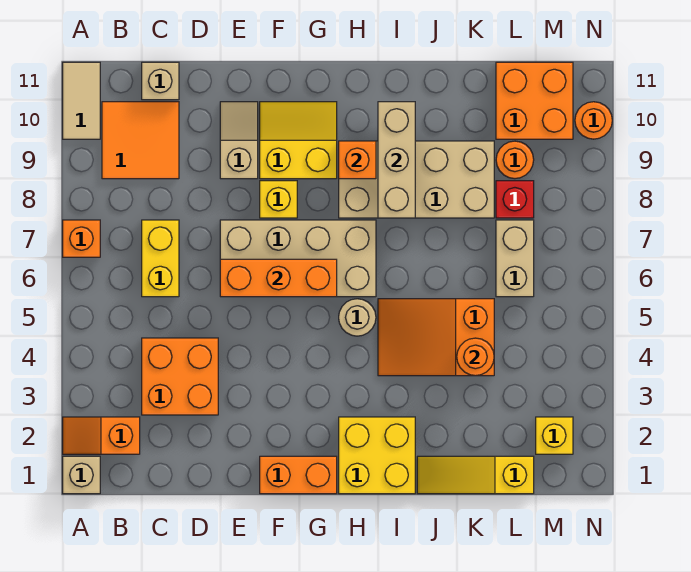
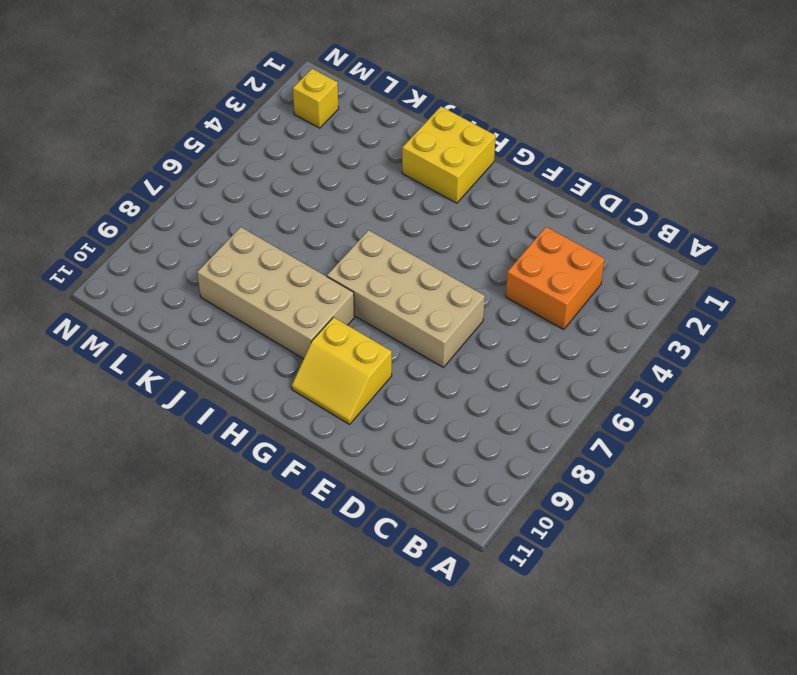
none -> tan 1x1 brick [63,456,100,494]
none -> orange 1x2 slope [63,417,140,454]
none -> orange 1x1 brick [63,220,100,257]

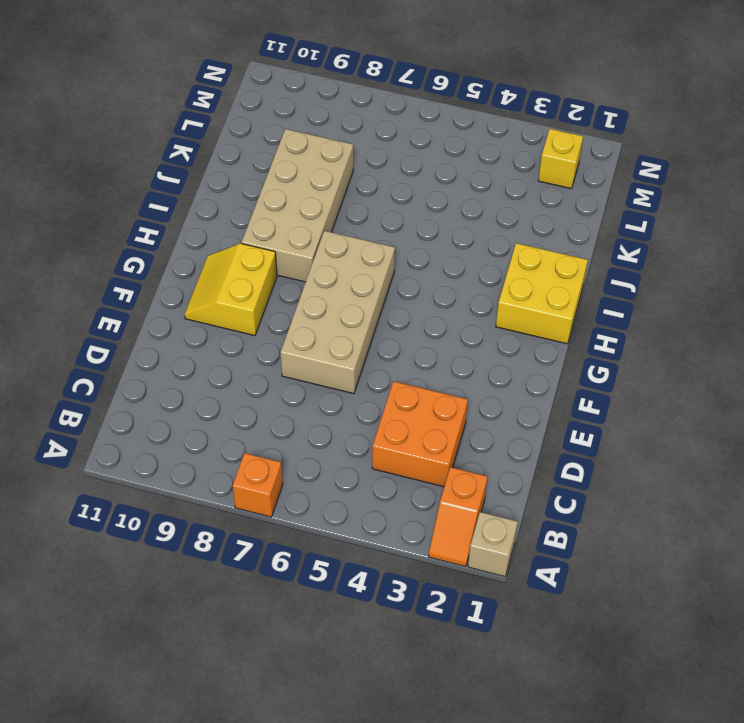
none -> tan 1x2 tile [63,62,100,139]
none -> orange 2x2 tile [102,102,179,179]
none -> yellow 1x2 brick [142,220,179,297]

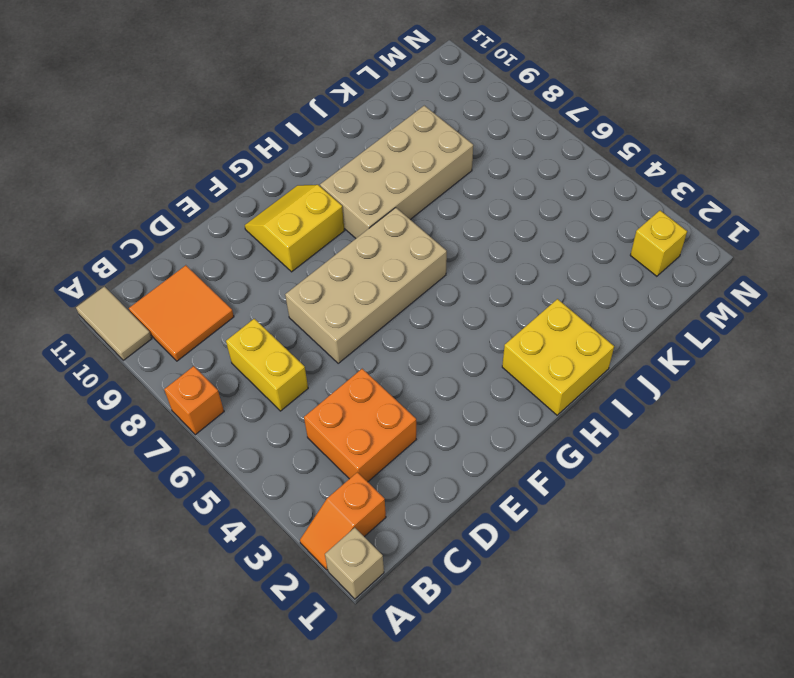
none -> tan 1x1 brick [142,62,179,100]
none -> tan 1x2 slope [220,102,258,179]
none -> orange 1x2 brick [260,456,337,494]

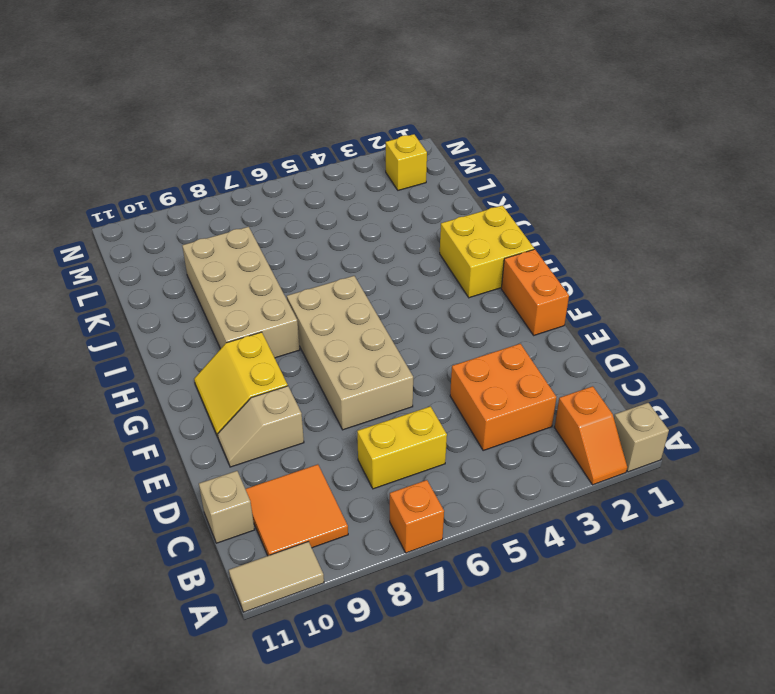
none -> yellow 1x1 brick [260,181,297,218]
none -> tan 1x1 round brick [339,299,376,336]
none -> orange 2x3 slope [378,299,494,376]

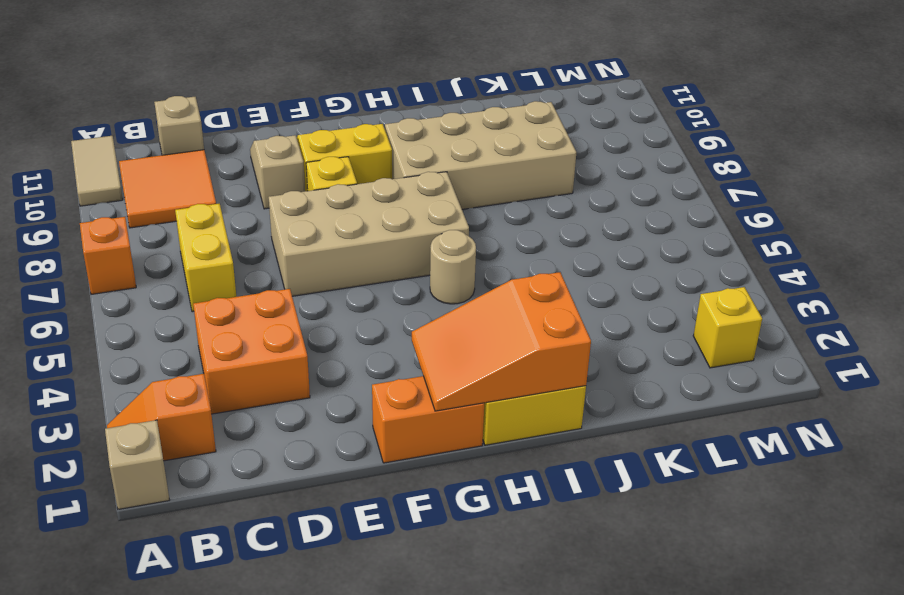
orange 2x3 slope [412,272,591,411] -> orange 2x3 slope moved to [378,299,494,376]
none -> yellow 1x3 slope [417,456,534,494]
none -> tan 1x2 brick [496,220,534,297]
none -> red 1x1 brick [496,181,534,218]

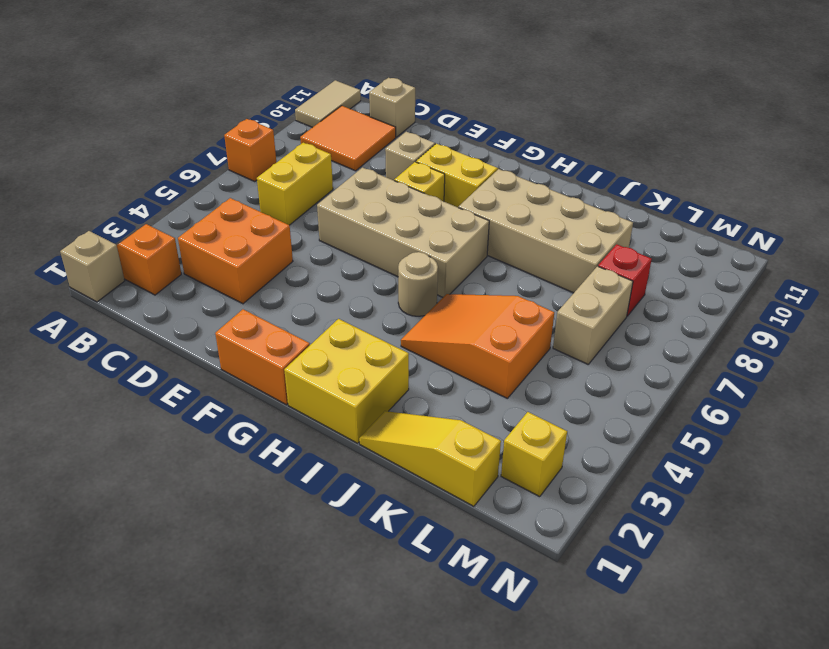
none -> orange 1x1 round brick [496,141,534,179]
none -> orange 2x2 brick [496,62,573,139]
none -> orange 1x1 round brick [575,102,612,139]

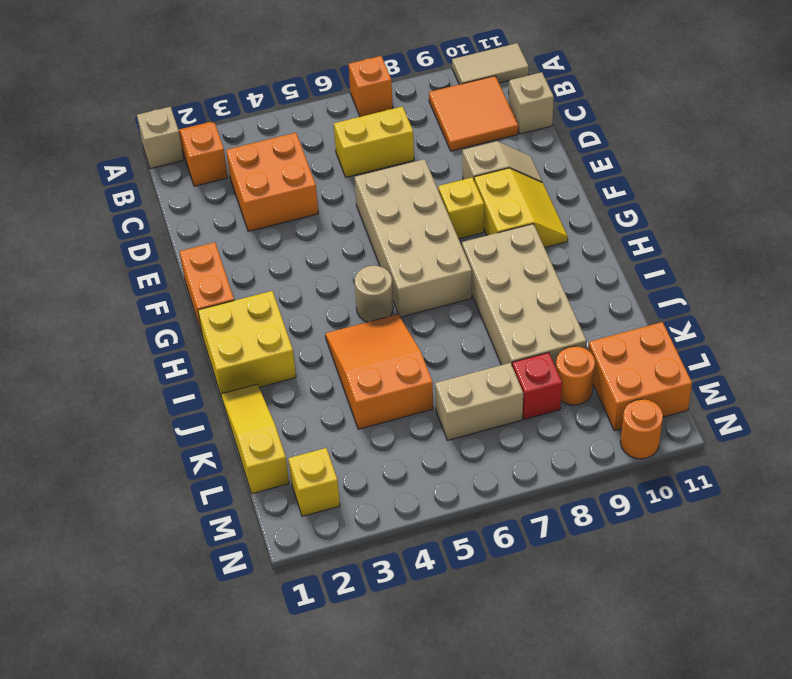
none -> orange 1x3 brick [220,259,337,297]
none -> orange 1x1 brick [339,141,376,179]
none -> tan 1x3 brick [378,102,415,218]

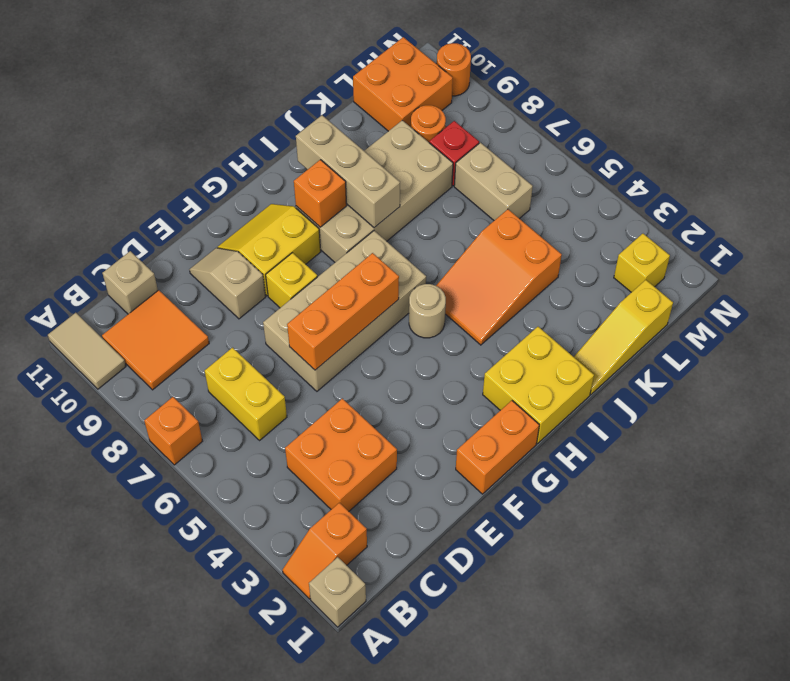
none -> orange 1x1 round brick [457,338,494,376]

